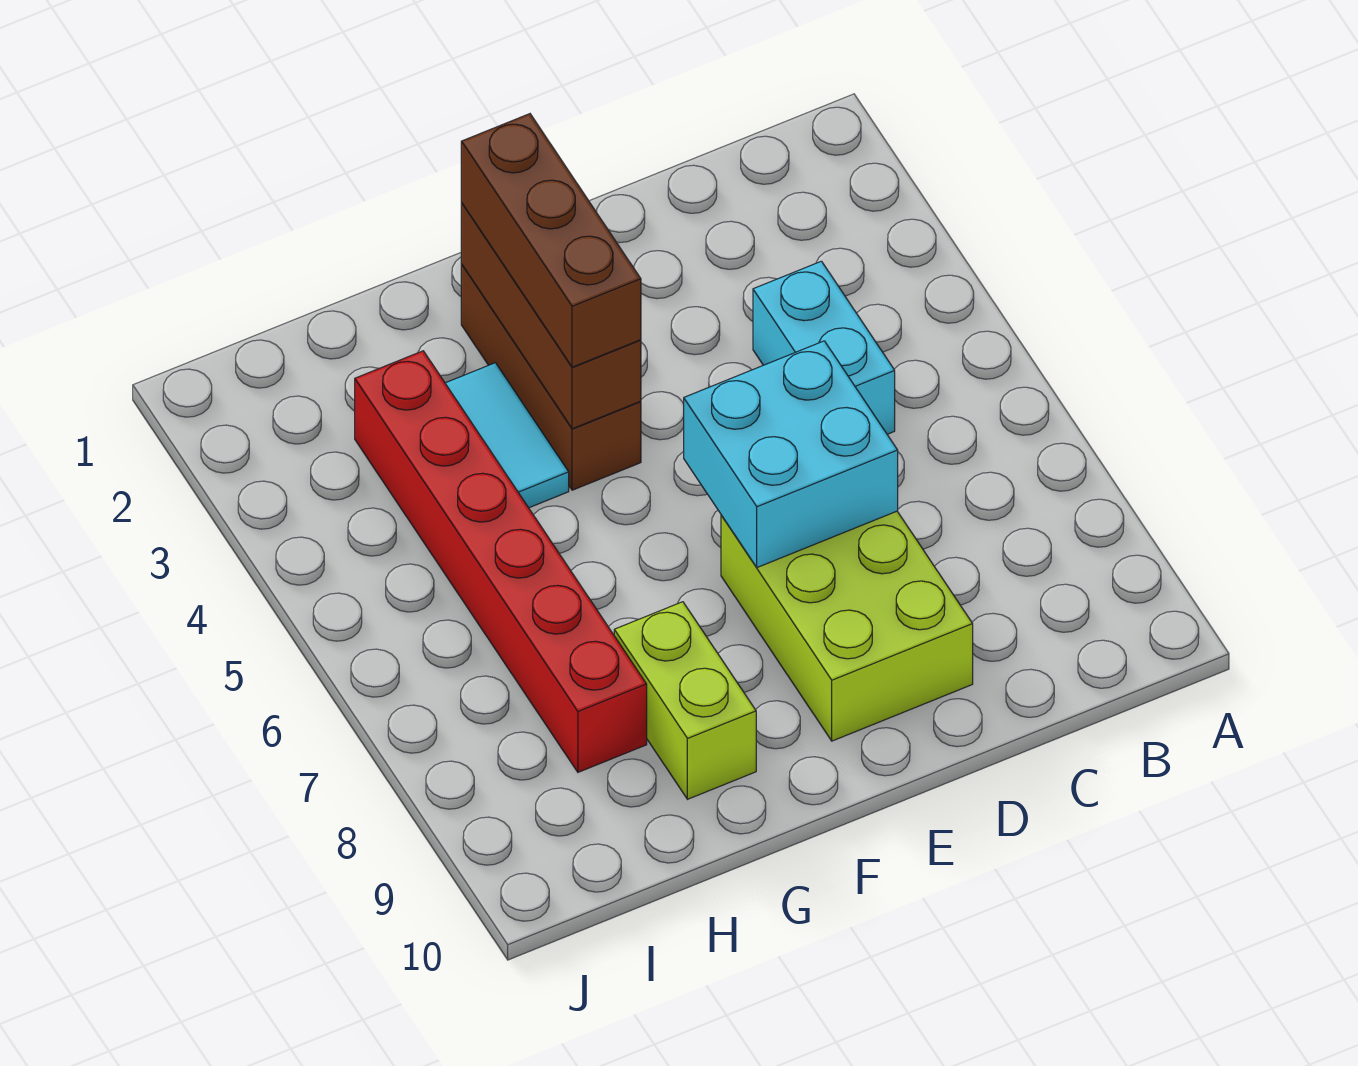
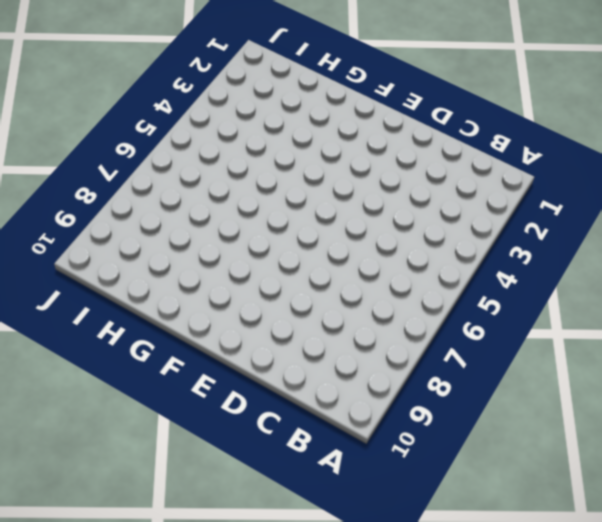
none -> cyan 1x2 brick [753,261,895,434]
none -> lime 2x3 brick [721,511,973,741]

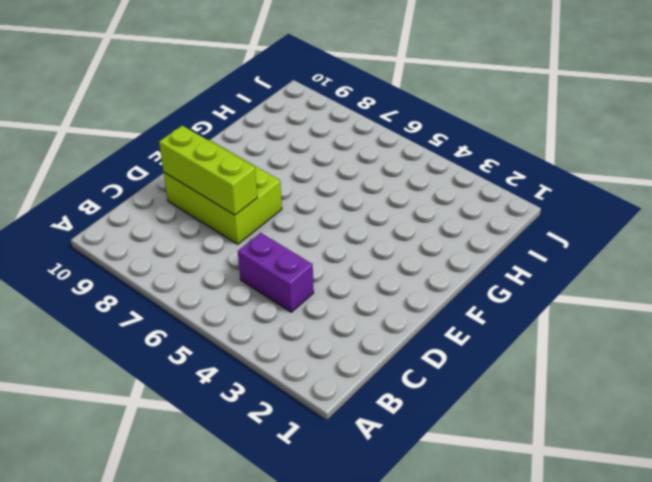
purple 1x2 brick [238,233,314,312] -> cyan 1x2 brick [753,261,895,434]
lime 1x3 brick [159,126,257,215] -> cyan 2x2 brick [684,341,898,567]
none -> brown 1x3 brick [461,265,641,490]
none -> cyan 1x2 tile [445,363,569,508]

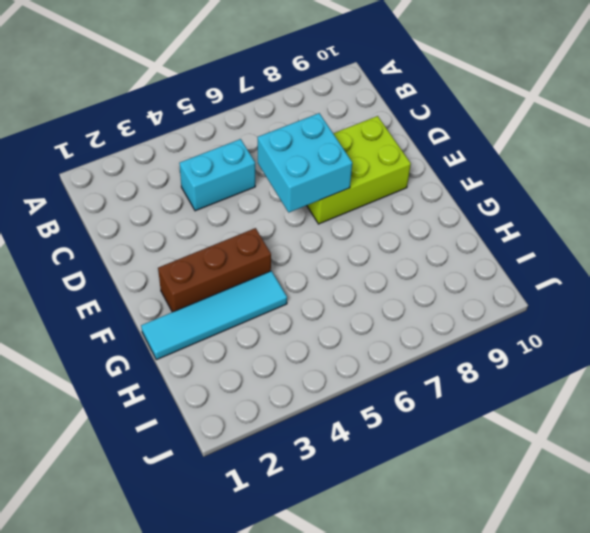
cyan 1x4 tile [141,271,287,360] -> cyan 1x2 tile [445,363,569,508]
none -> lime 1x2 brick [614,602,756,799]
none -> red 1x6 brick [355,351,647,772]

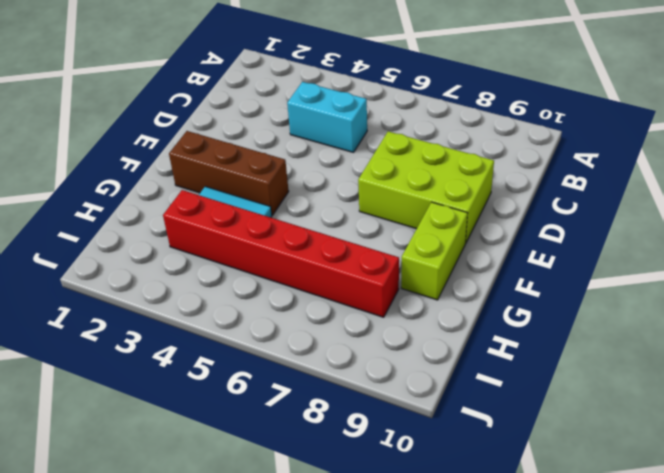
lime 1x2 brick [401,202,468,300] -> lime 1x2 brick turned to [614,602,756,799]
none -> cyan 2x2 brick [684,341,898,567]
none -> brown 1x3 brick [461,203,641,429]

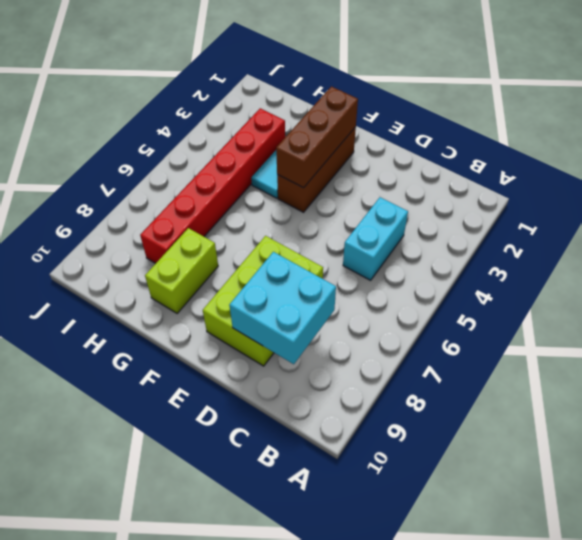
cyan 2x2 brick [229,252,336,364] -> cyan 2x2 brick moved to [684,341,898,567]
none -> brown 1x3 brick [461,114,641,367]

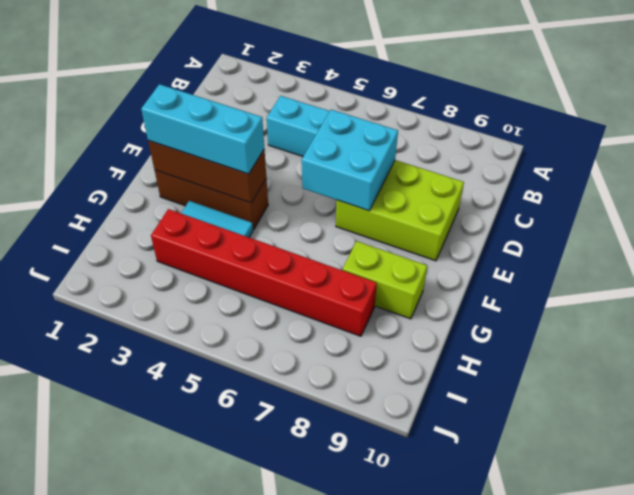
cyan 1x3 brick [141,84,264,174] -> brown 1x3 brick [461,114,641,367]

